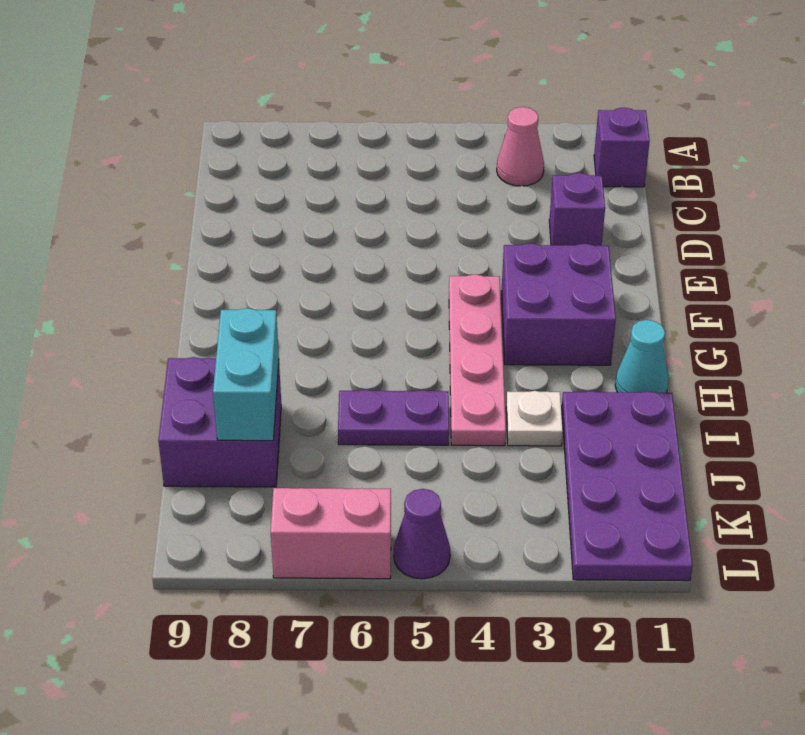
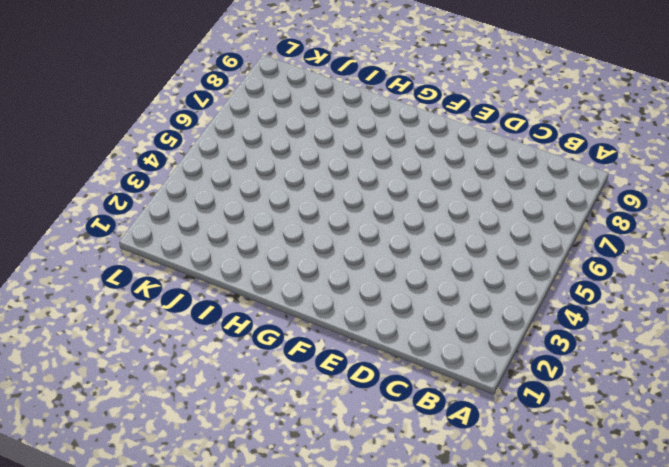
none -> purple 1x1 brick [594,108,650,187]
none -> pink 1x1 cone [497,107,544,186]
none -> purple 1x1 brick [549,173,605,246]

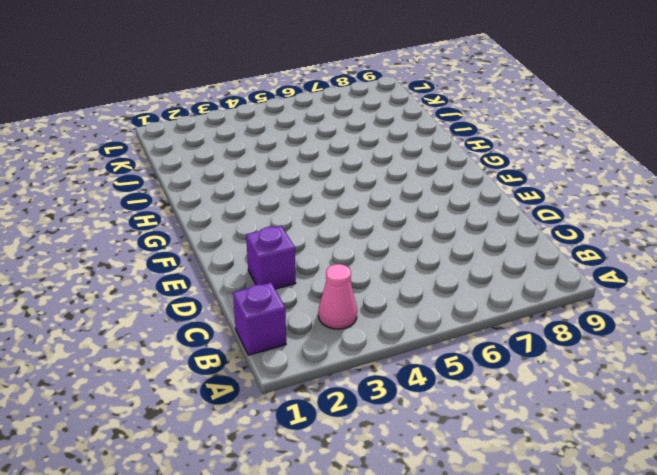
none -> purple 2x2 brick [501,243,616,365]
none -> pink 1x4 plate [449,274,506,446]
none -> cyan 1x1 cone [615,320,669,393]

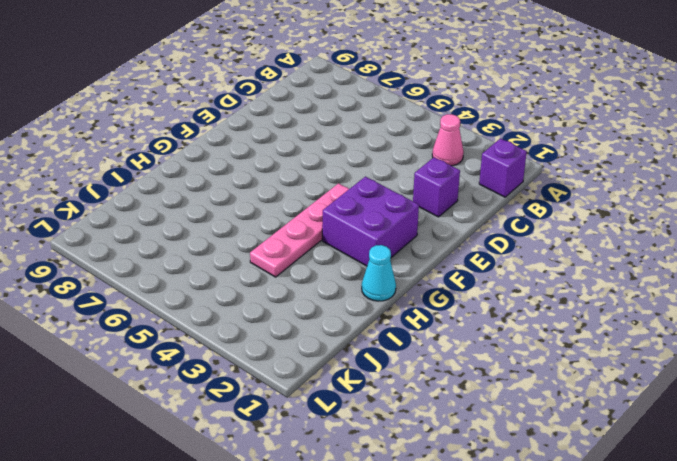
none -> purple 2x4 plate [562,391,693,581]
none -> white 1x1 plate [506,391,563,446]
none -> purple 1x2 plate [338,390,449,445]

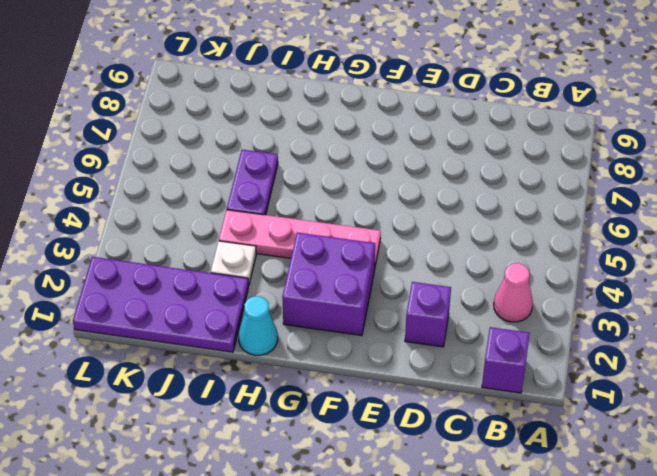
none -> purple 2x2 brick [158,357,281,487]
none -> purple 1x1 cone [394,489,450,579]
none -> pink 1x2 brick [271,488,391,579]

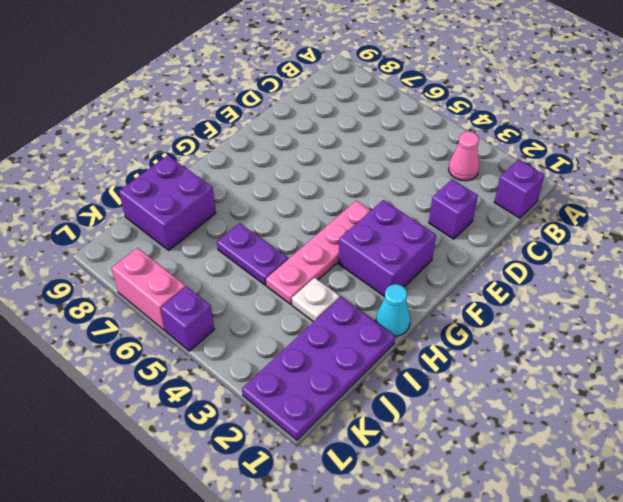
purple 1x1 brick [161,286,214,351] -> purple 1x1 cone [394,489,450,579]
none -> cyan 1x2 brick [213,308,279,441]

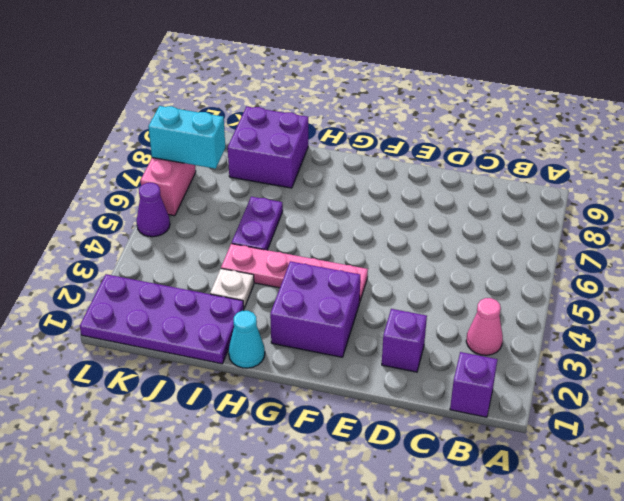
cyan 1x2 brick [148,106,225,169] -> cyan 1x2 brick moved to [213,308,279,441]

